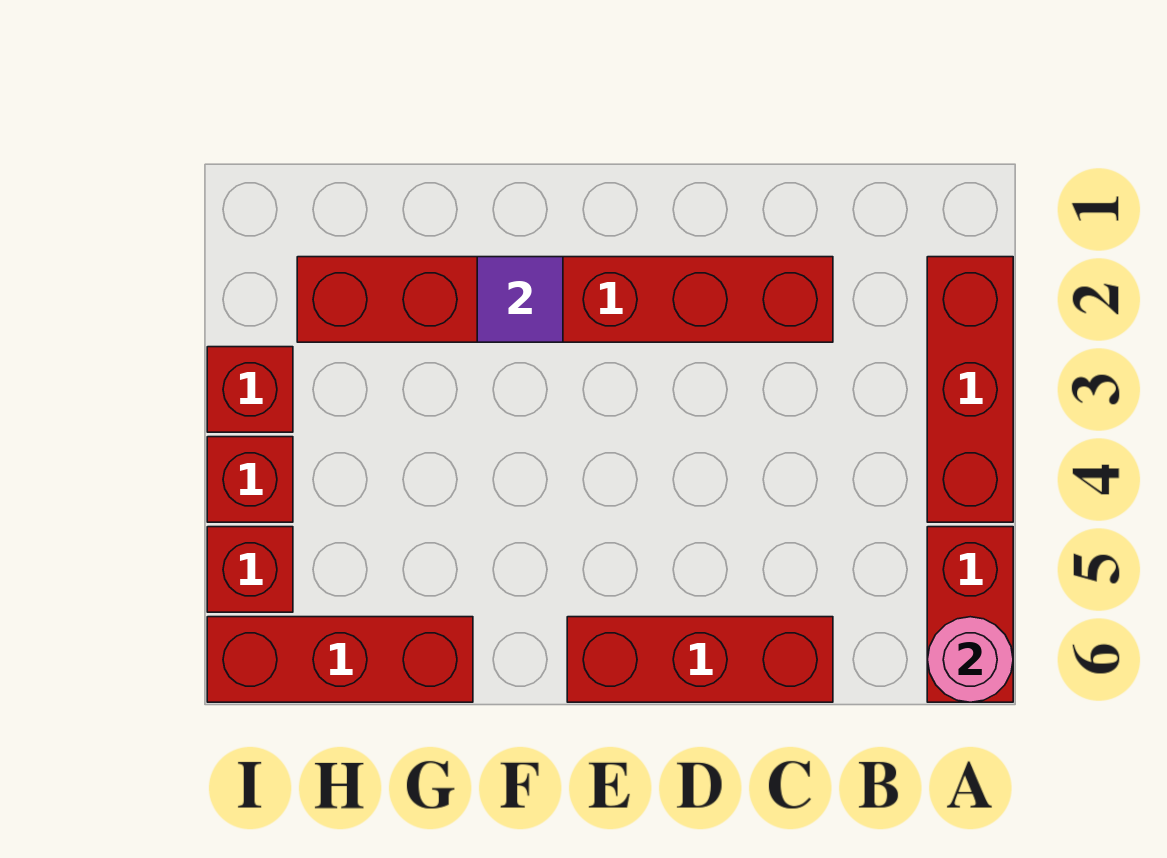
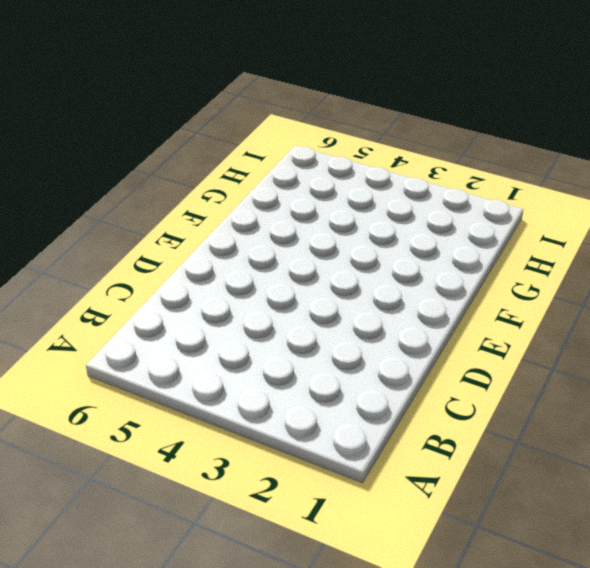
none -> red 1x3 brick [927,257,1013,522]
none -> red 1x2 brick [927,527,1013,702]

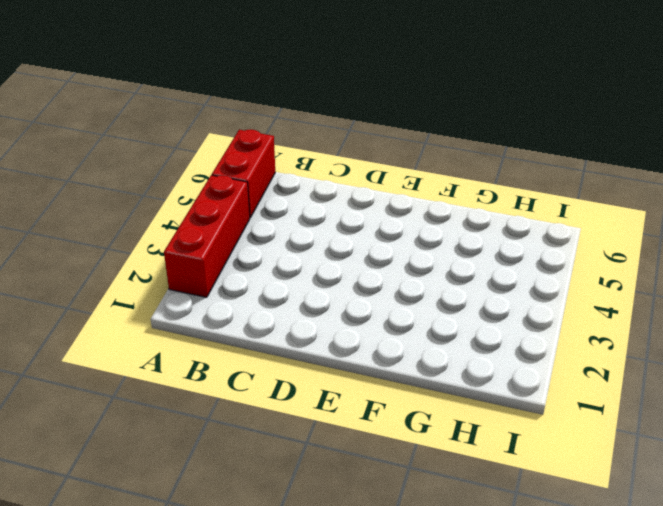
none -> red 1x6 brick [297,257,833,342]
none -> red 1x3 brick [567,617,833,702]

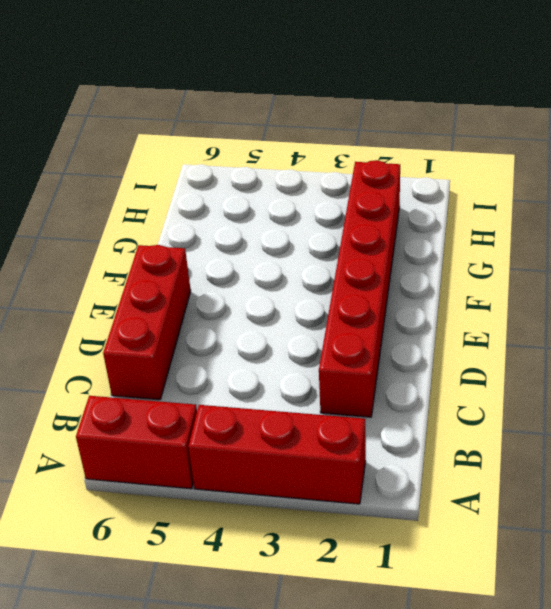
none -> red 1x3 brick [207,617,473,702]
none -> red 1x1 brick [207,347,293,432]

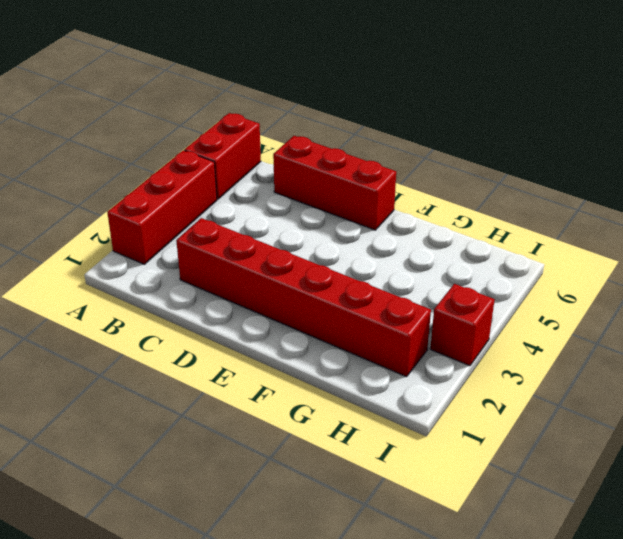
none -> red 1x3 brick [207,617,473,702]
none -> red 1x1 brick [207,437,293,522]

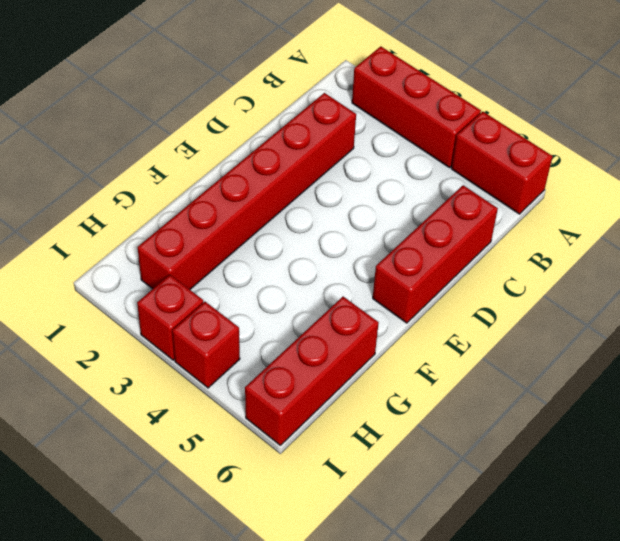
none -> red 1x1 brick [207,527,293,612]
none -> pink 1x1 round brick [928,617,1013,702]

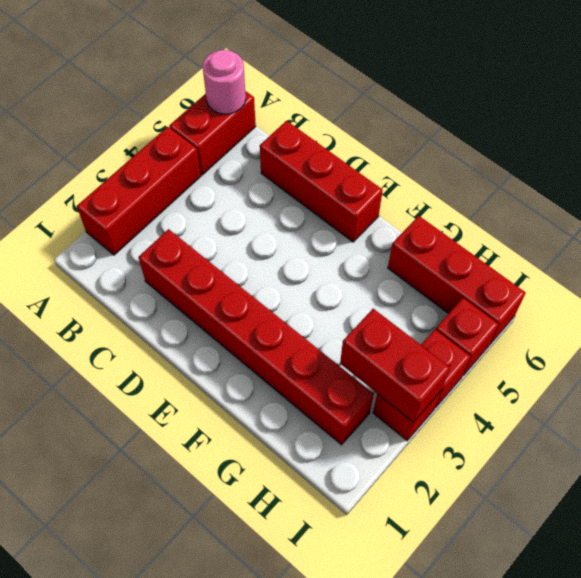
red 1x2 brick [340,309,450,422] -> none
none -> purple 1x1 tile [477,257,563,342]

